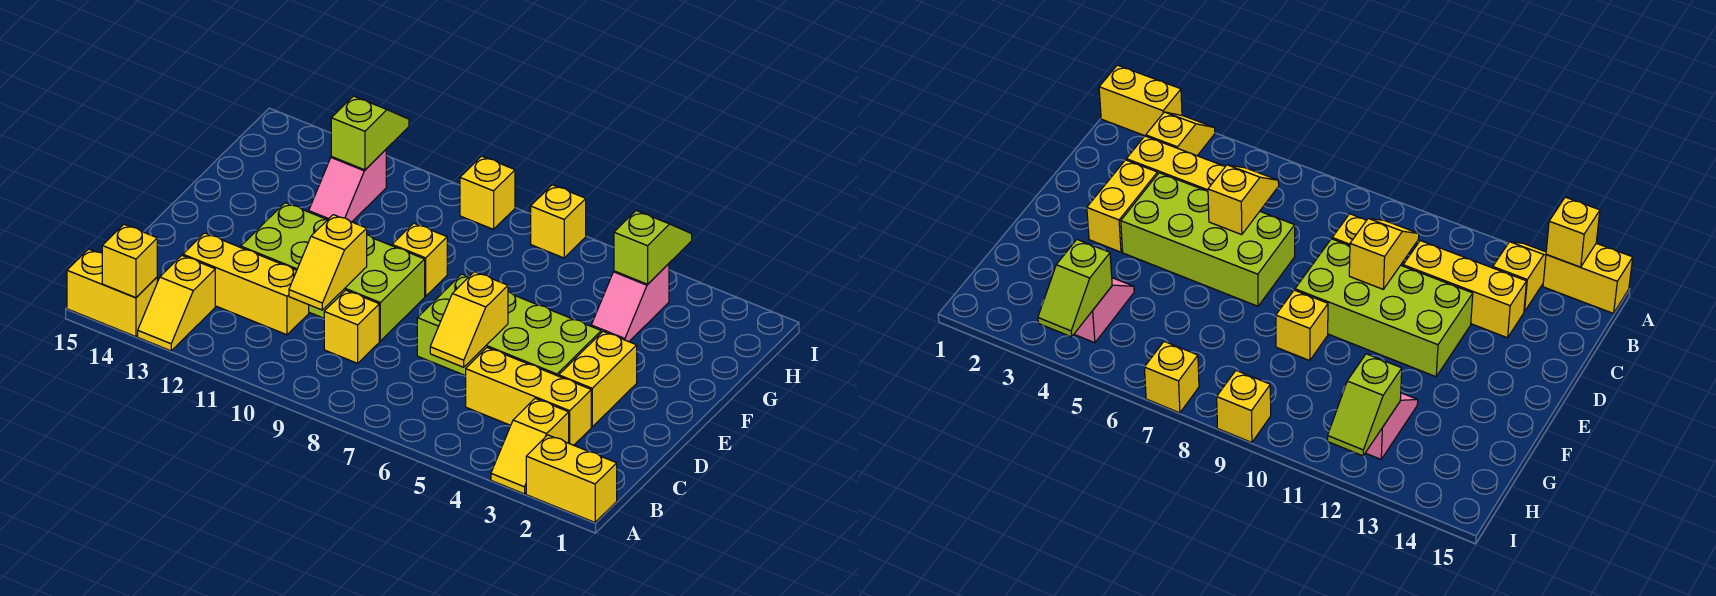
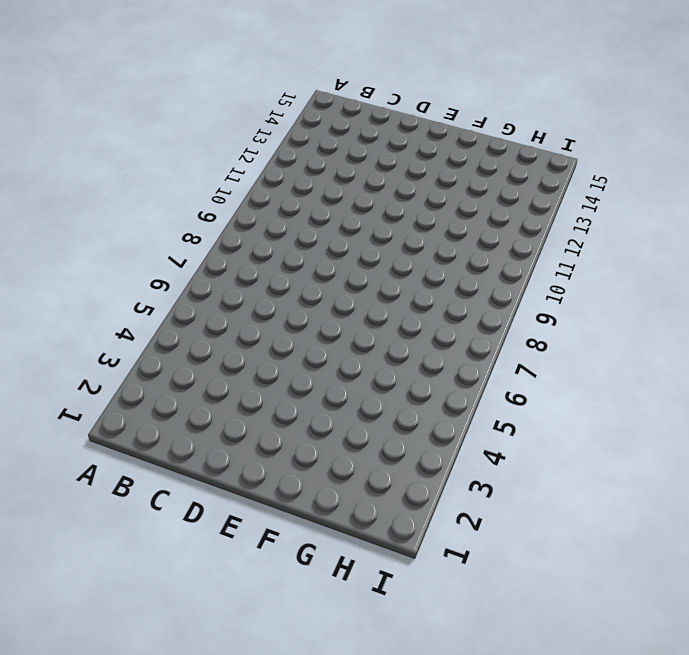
none -> yellow 1x2 brick [526,435,617,522]
none -> yellow 1x2 slope [491,398,569,494]
none -> yellow 1x2 slope [138,256,215,351]

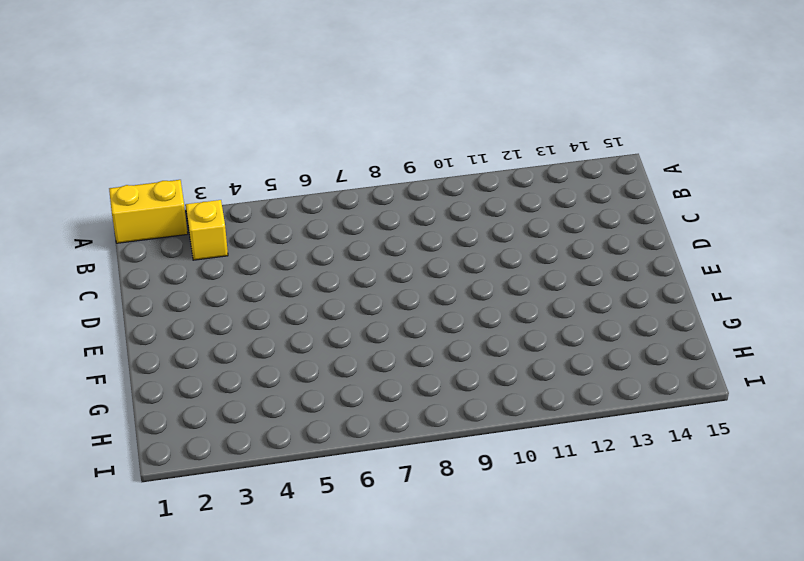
none -> yellow 1x2 slope [138,256,215,351]
none -> yellow 1x2 brick [67,249,157,337]
none -> yellow 1x3 brick [466,347,591,445]

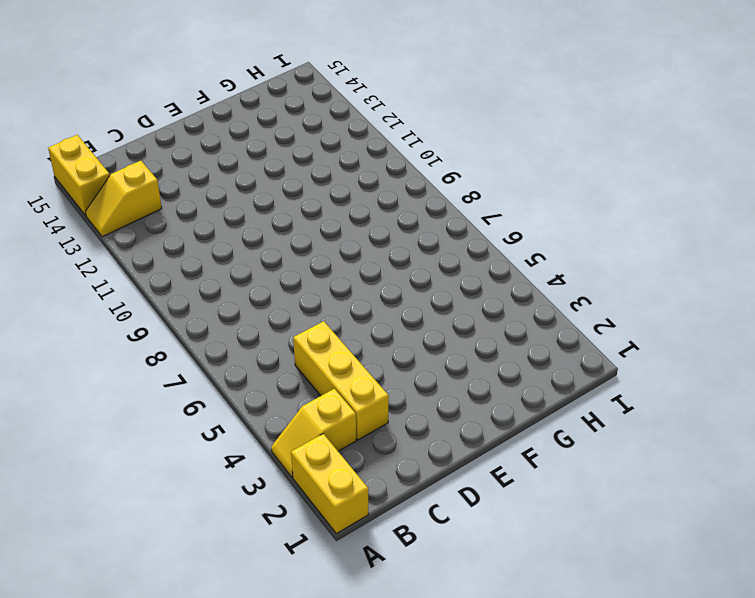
none -> yellow 1x1 brick [324,290,379,363]
none -> yellow 1x3 brick [183,233,309,335]
none -> yellow 1x2 brick [559,331,637,427]

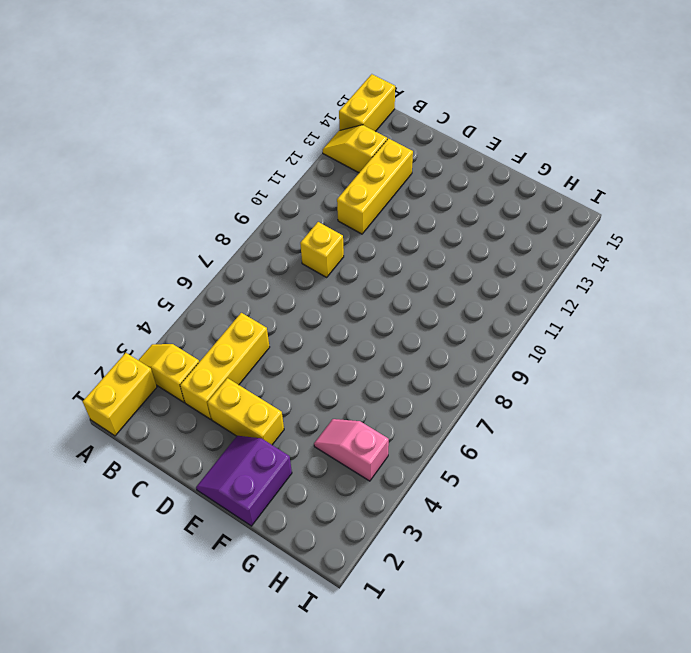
purple 2x2 slope [196,436,292,526] -> none
none -> lime 2x4 brick [417,274,601,376]
none -> lime 2x4 brick [241,203,425,341]
none -> yellow 1x1 brick [392,223,447,296]

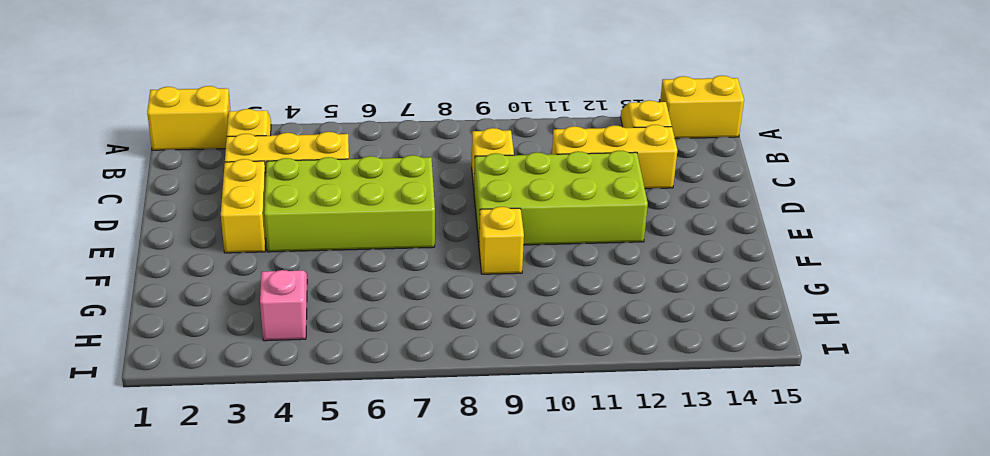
none -> pink 1x2 slope [309,150,386,222]
none -> yellow 1x1 brick [531,185,586,258]
none -> yellow 1x1 brick [460,156,515,229]

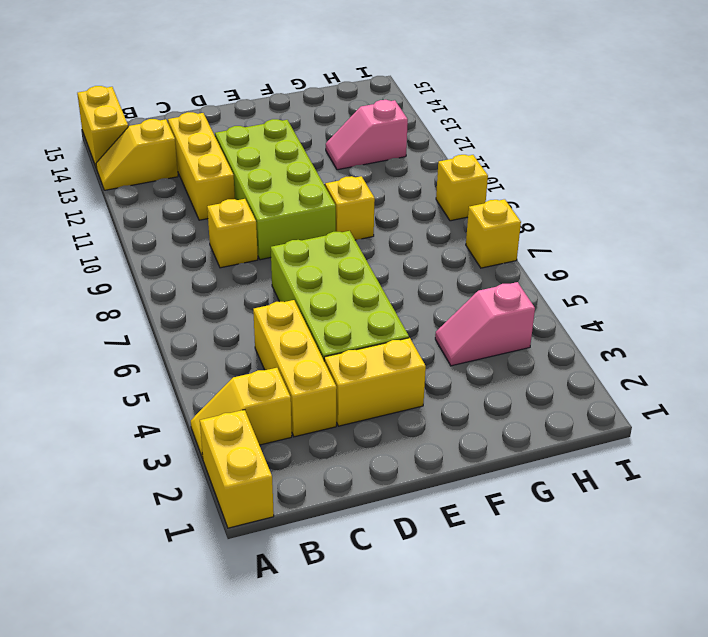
none -> yellow 1x1 brick [102,225,157,298]
none -> yellow 1x2 slope [430,272,508,367]
none -> yellow 1x2 slope [289,215,367,310]

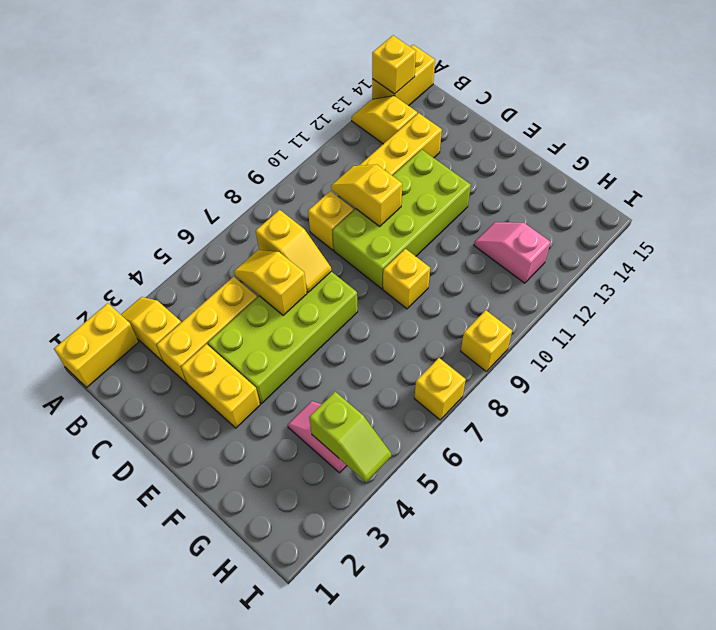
yellow 1x2 slope [256,210,331,292] -> none
none -> lime 1x2 slope [331,96,409,170]

